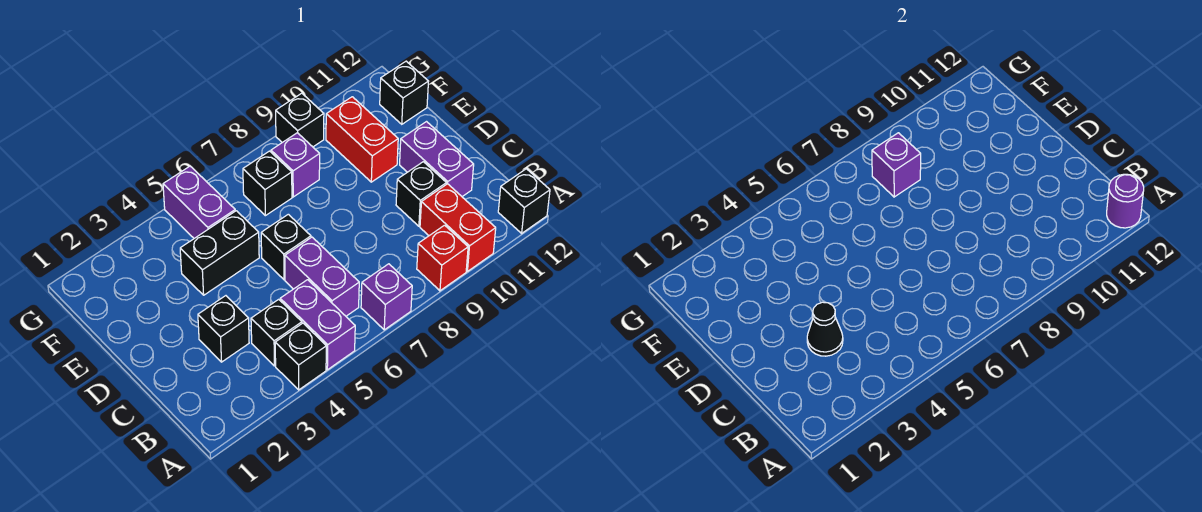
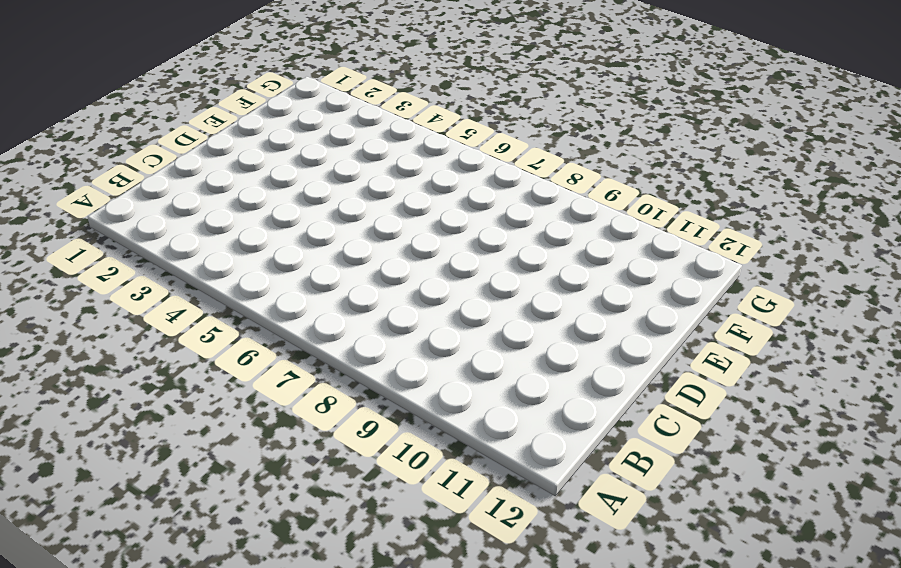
none -> black 1x1 brick [275,323,326,390]
none -> purple 1x2 brick [280,280,355,370]
none -> purple 1x1 brick [361,264,412,330]

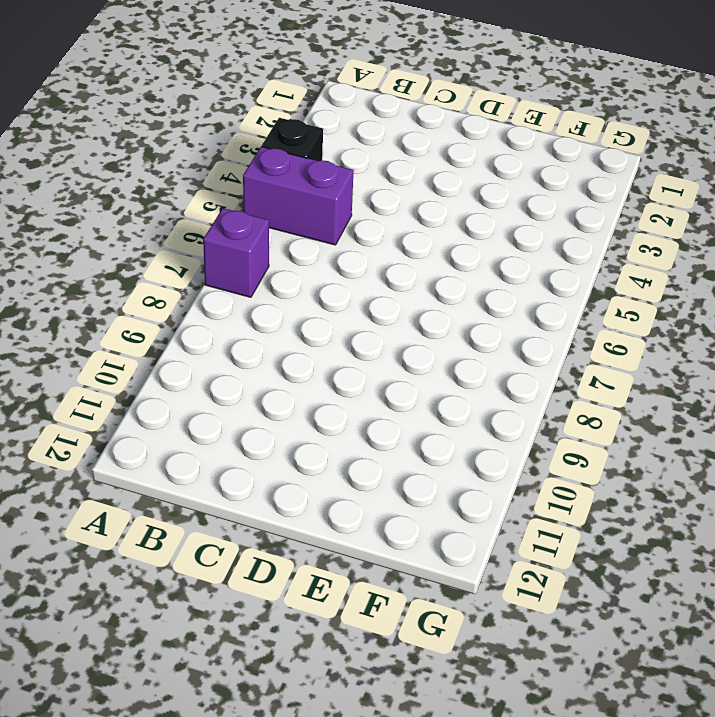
none -> red 1x1 brick [417,225,468,291]
none -> red 1x2 brick [420,184,496,271]
none -> black 1x1 brick [498,169,550,233]

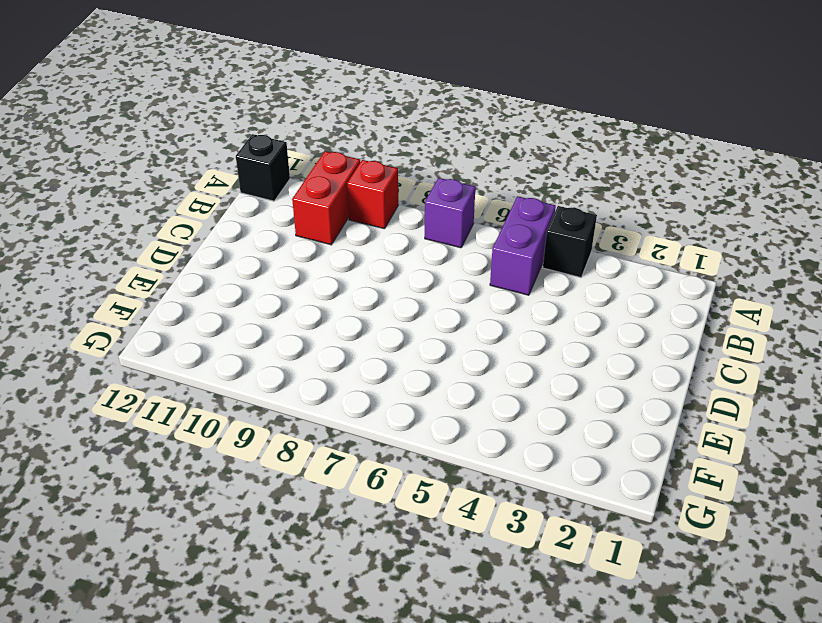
none -> black 1x1 brick [251,299,302,366]
none -> purple 1x2 brick [285,237,359,316]
none -> black 1x1 brick [198,296,249,362]

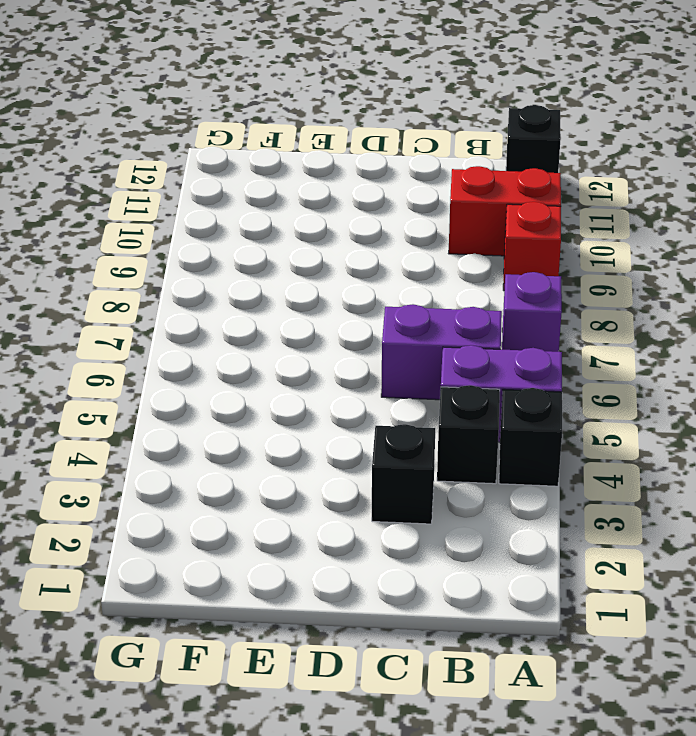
none -> black 1x1 brick [396,162,446,226]
none -> purple 1x2 brick [400,122,474,197]
none -> black 1x1 brick [261,214,311,280]

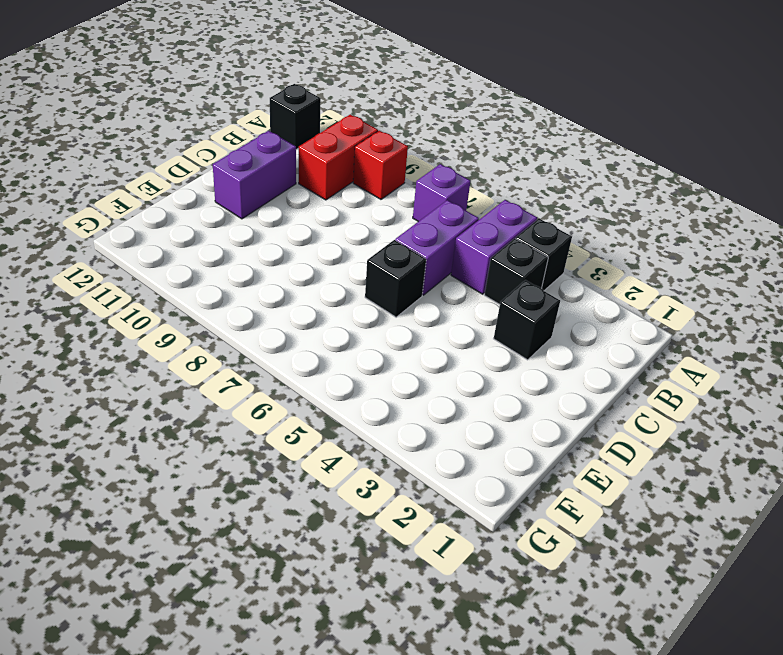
none -> black 1x1 brick [396,162,446,226]
none -> black 1x2 brick [180,211,259,295]
none -> red 1x2 brick [326,97,398,182]

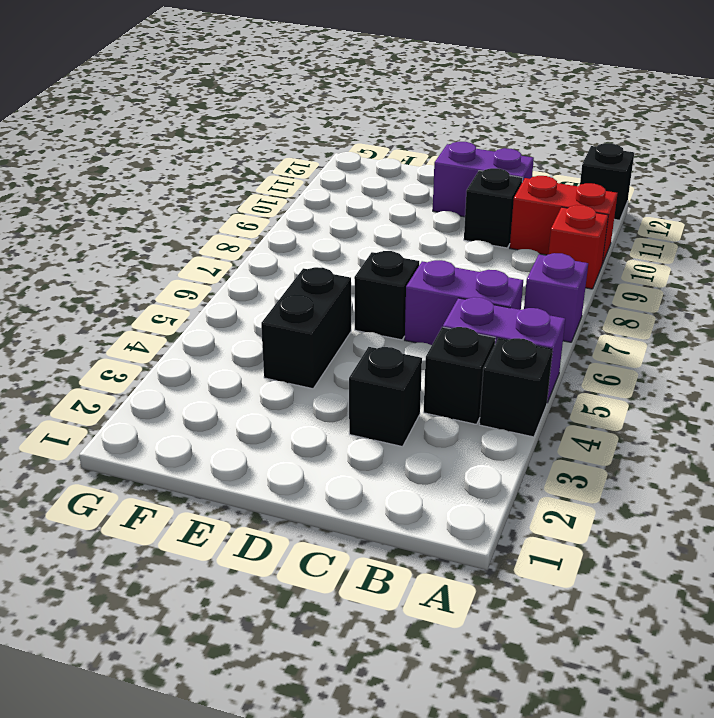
none -> red 1x2 brick [326,97,398,182]
none -> purple 1x2 brick [163,166,235,238]
none -> black 1x1 brick [243,151,292,216]

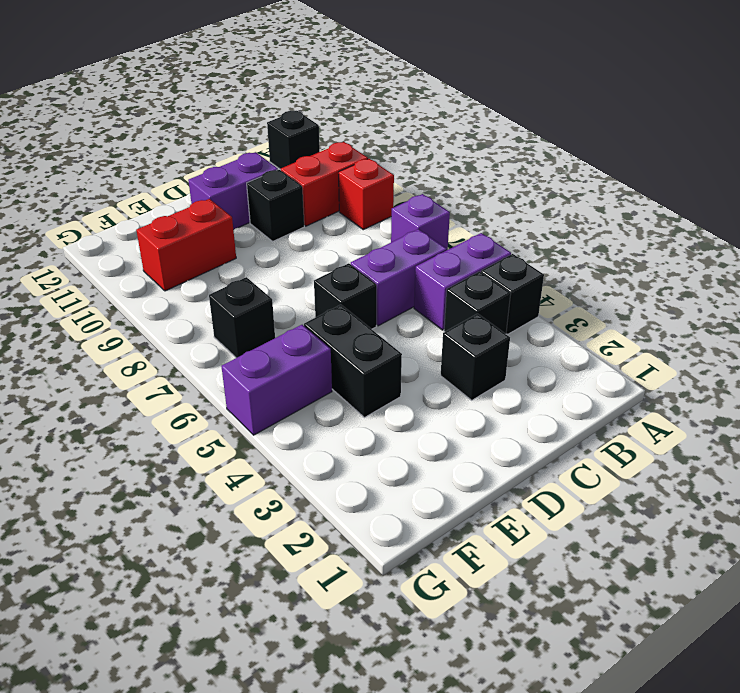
none -> purple 1x1 brick [271,133,320,197]
none -> black 1x1 brick [380,61,429,124]
none -> black 1x1 brick [276,93,324,147]

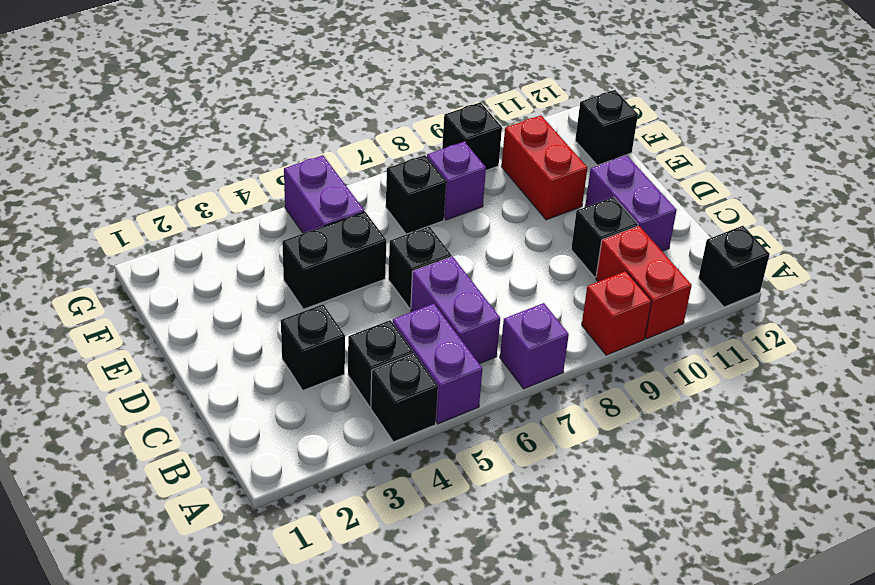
none -> purple 1x1 round brick [1107,174,1144,228]
none -> black 1x1 cone [807,302,843,356]
none -> purple 1x1 brick [872,133,921,197]

